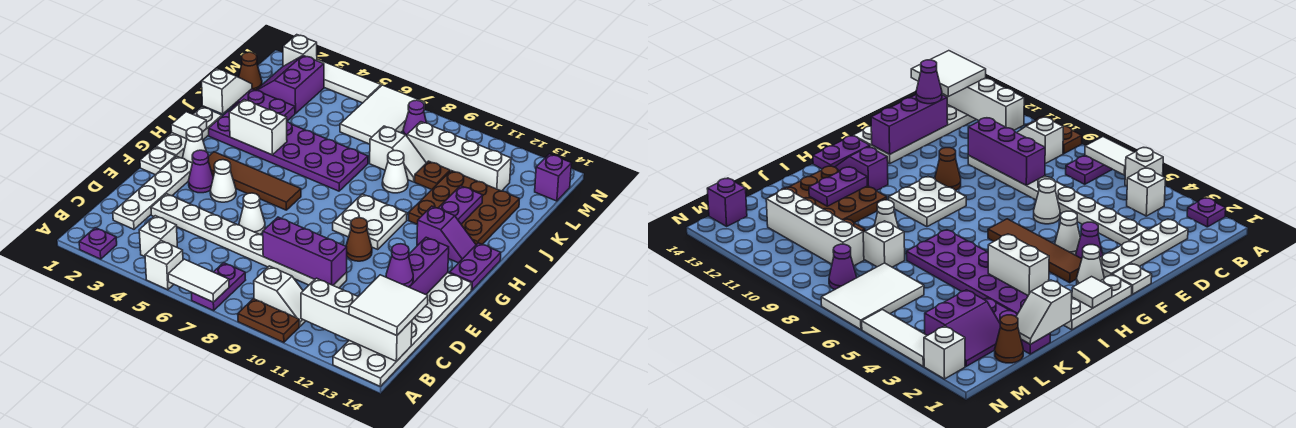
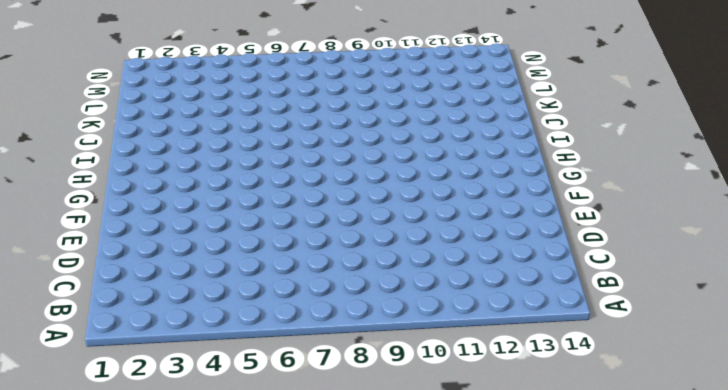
none -> purple 1x1 plate [79,228,117,259]
none -> white 1x1 brick [145,241,183,290]
none -> purple 1x2 plate [192,263,245,310]
none -> brown 1x2 plate [238,299,299,343]

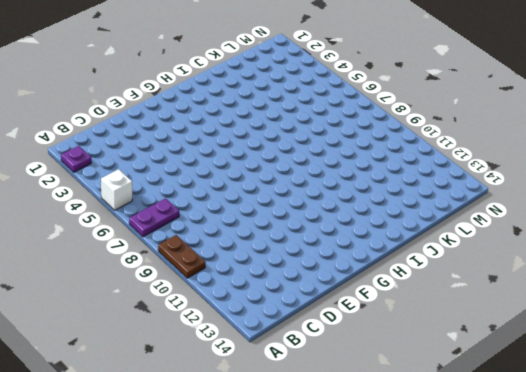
none -> white 2x6 plate [333,273,472,386]
none -> white 1x1 brick [139,216,177,257]
none -> white 1x2 slope [254,266,305,326]
none -> white 1x4 plate [113,156,192,229]

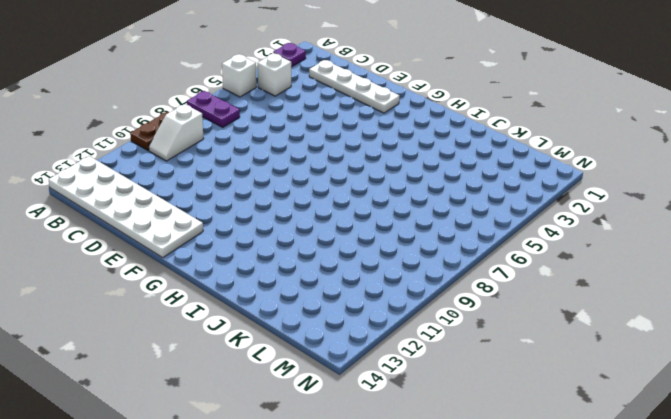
none -> white 1x8 plate [151,194,347,288]
none -> white 1x1 cone [239,193,265,235]
none -> white 1x1 plate [140,147,176,175]
none -> purple 1x1 cone [189,150,213,193]

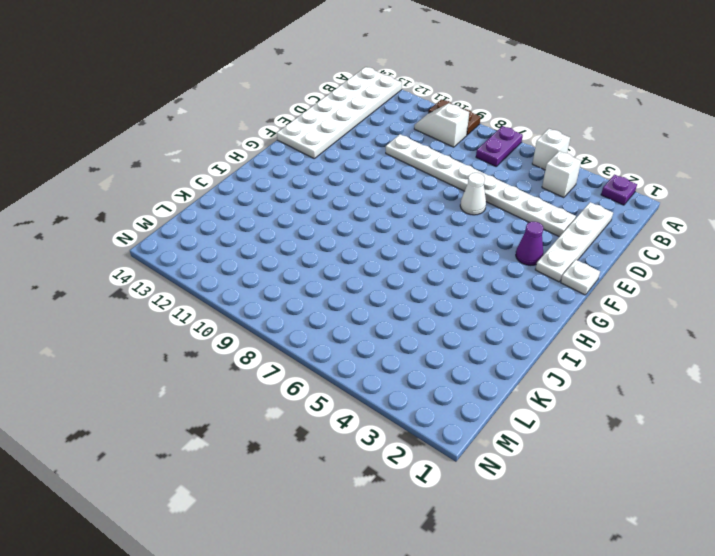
none -> white 1x1 cone [210,160,236,202]
none -> brown 1x1 cone [346,218,372,261]
none -> white 1x3 plate [156,107,222,158]
none -> white 1x1 cone [183,127,206,163]

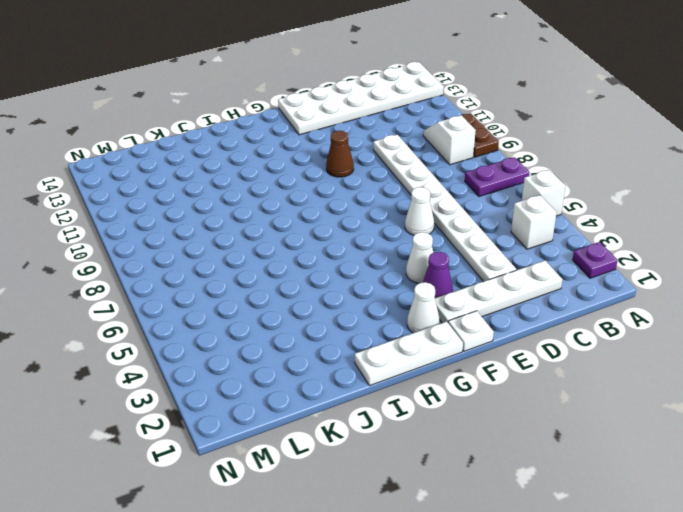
none -> brown 1x4 tile [208,152,301,210]
none -> white 2x2 plate [333,194,407,249]
none -> purple 1x2 plate [450,243,501,290]
none -> purple 1x2 slope [417,206,476,263]

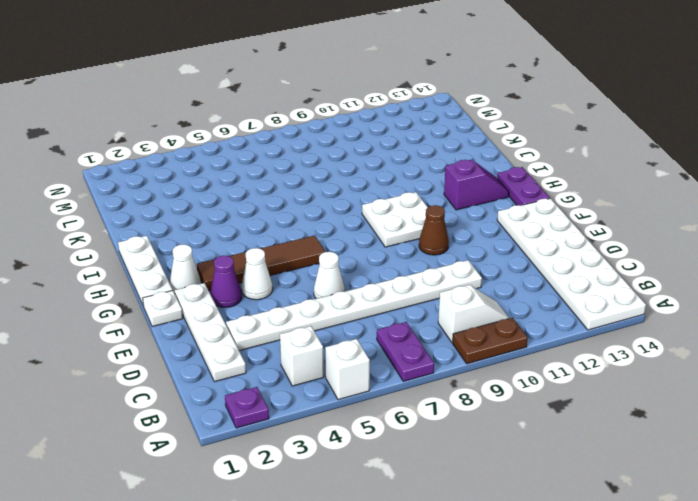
none -> purple 2x6 plate [209,102,368,191]
none -> brown 3x3 plate [409,171,519,245]
none -> white 1x1 cone [382,151,408,193]
none -> purple 1x3 plate [232,89,295,121]

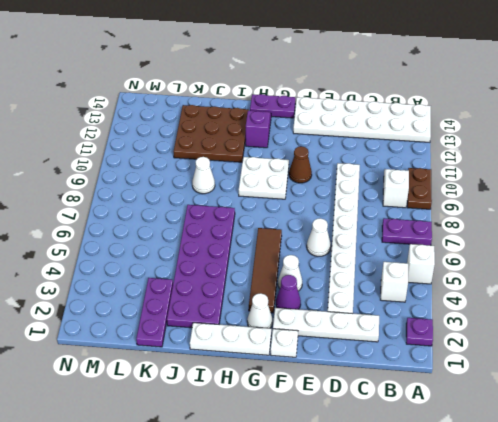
none -> white 1x2 slope [370,126,426,182]
none -> brown 1x1 plate [415,161,450,190]
none -> brown 1x1 cone [239,52,262,90]
none -> purple 2x2 slope [257,56,324,114]

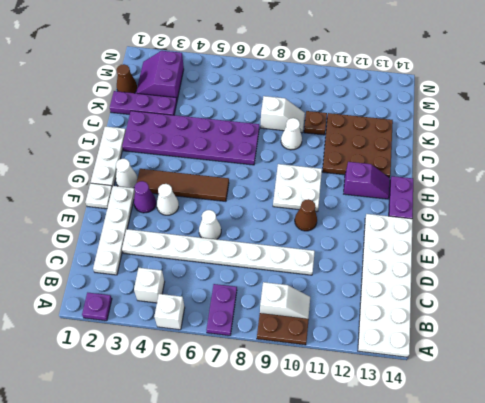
none -> white 2x3 tile [340,85,425,144]
none -> white 1x4 brick [407,122,511,191]
none -> purple 1x1 cone [403,100,426,136]
none -> purple 1x1 brick [535,154,572,201]

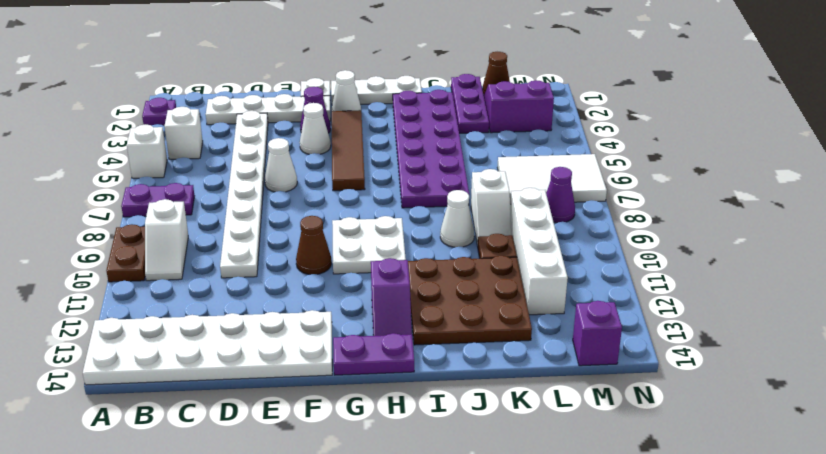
none -> white 1x1 brick [283,35,317,66]
none -> white 1x3 tile [317,60,381,103]
none -> white 1x2 tile [168,259,229,302]
none -> white 1x4 brick [301,278,412,361]

